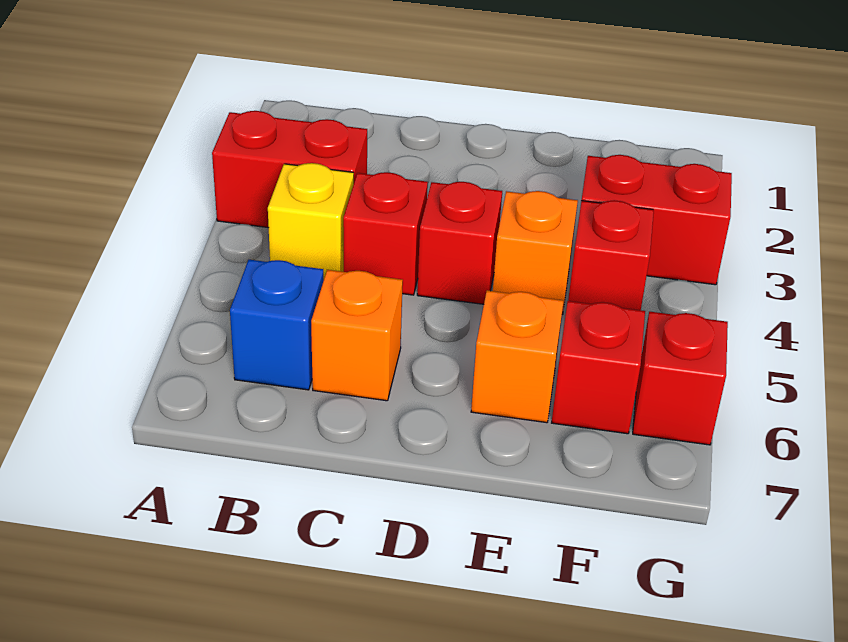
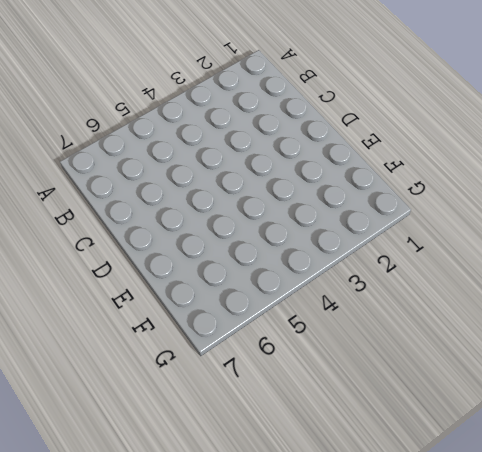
none -> red 1x2 brick [212,111,367,228]
none -> yellow 1x1 brick [268,163,354,280]
none -> blue 1x1 brick [230,260,324,390]

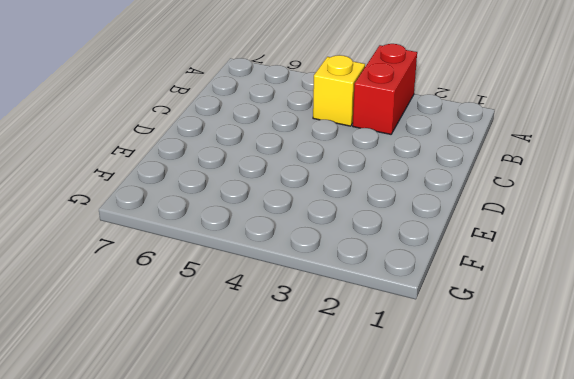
none -> blue 1x1 brick [230,260,324,390]
none -> red 1x1 brick [343,172,428,295]
none -> orange 1x1 brick [311,270,403,401]

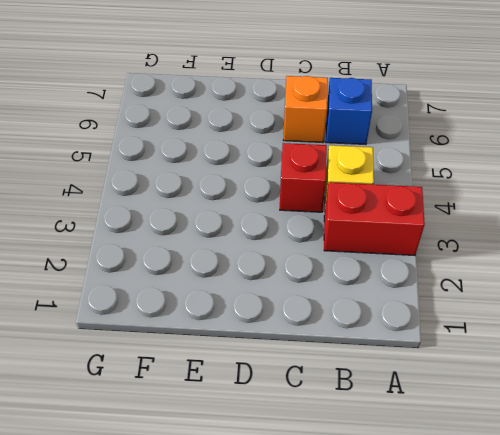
none -> red 1x1 brick [417,182,502,304]
none -> orange 1x1 brick [493,191,578,315]
none -> orange 1x1 brick [471,290,563,423]

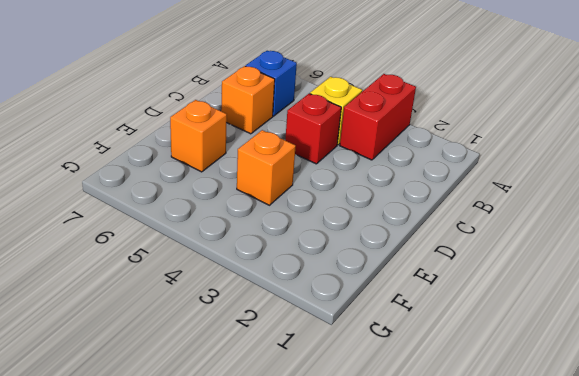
none -> red 1x1 brick [417,182,502,304]
none -> red 1x2 brick [582,155,732,285]
none -> red 1x1 brick [568,200,654,310]

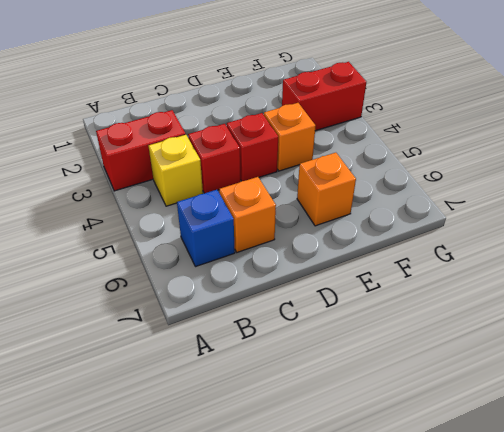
none -> red 1x1 brick [568,200,654,310]
none -> red 1x1 brick [552,301,645,434]
none -> red 1x1 brick [633,312,728,445]

